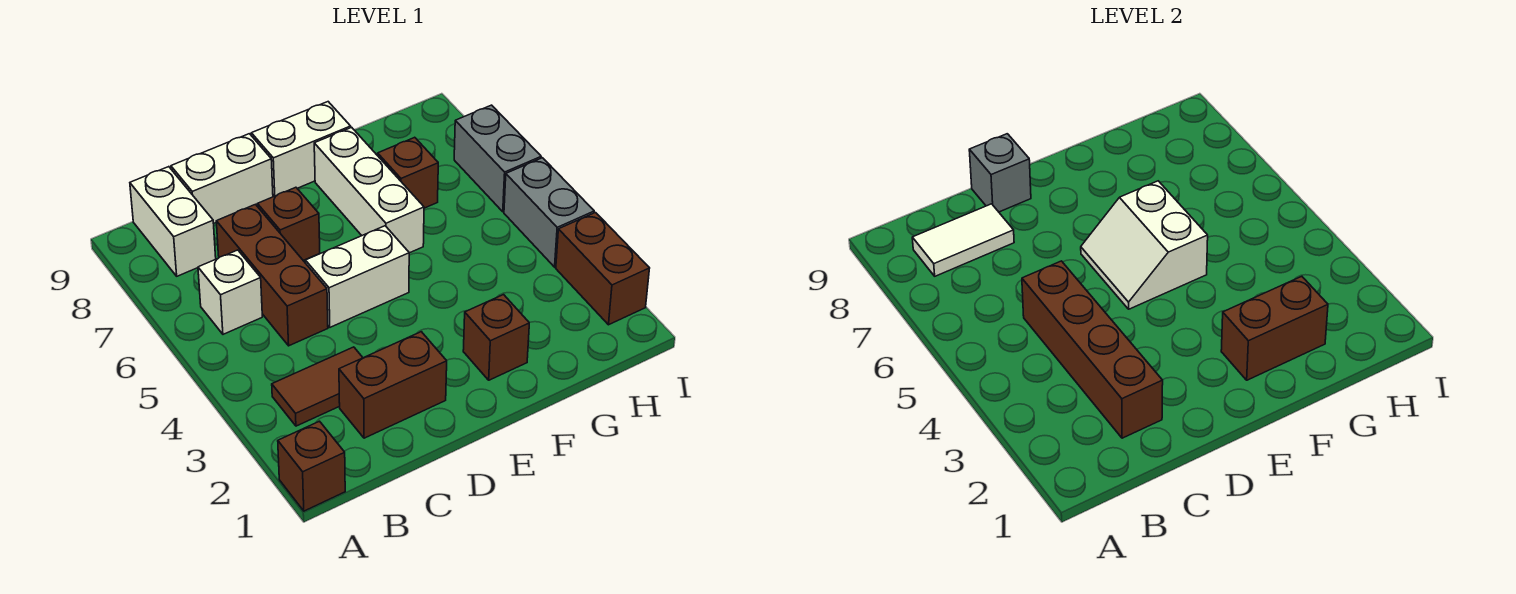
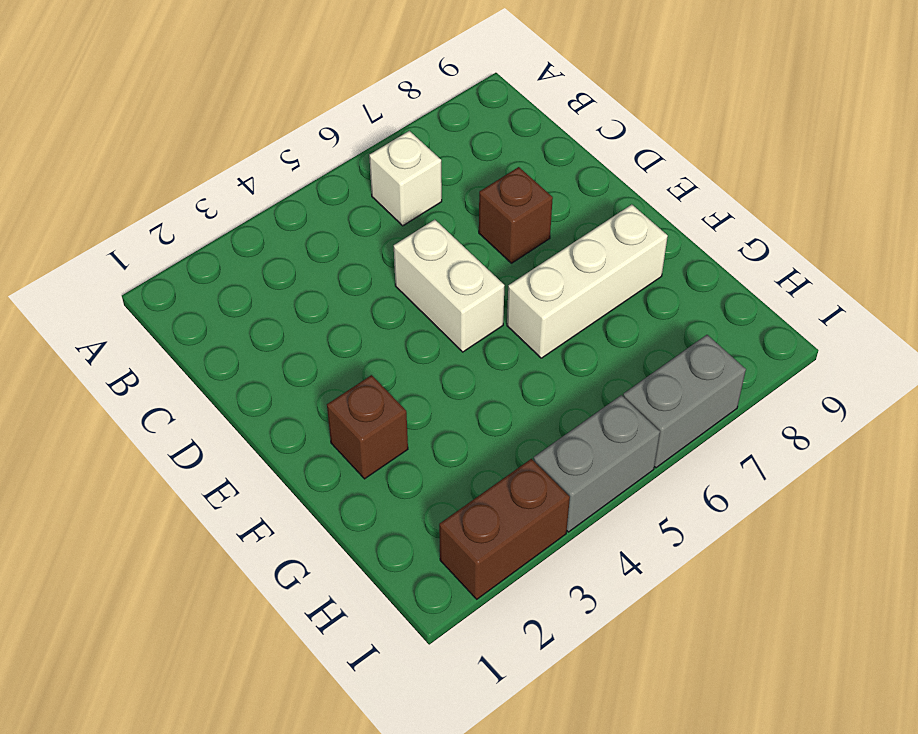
none -> brown 1x1 brick [278,421,345,511]
none -> brown 1x2 tile [272,347,363,426]
none -> white 1x2 brick [130,167,216,276]

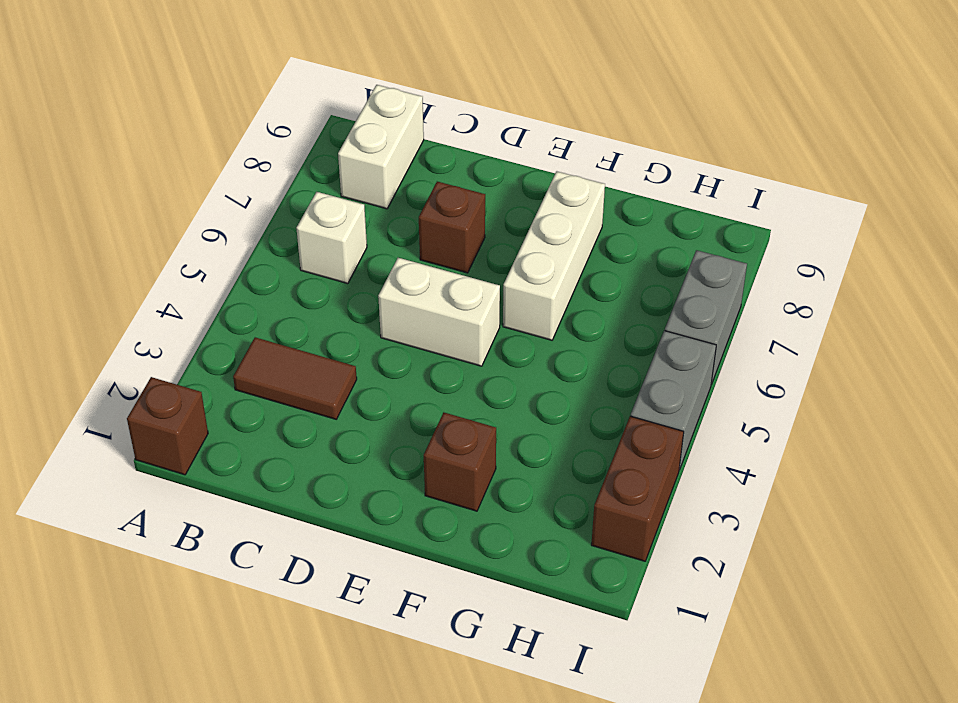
none -> brown 1x2 brick [339,332,447,438]
none -> brown 1x3 brick [216,204,328,346]
none -> white 1x2 brick [171,134,273,224]

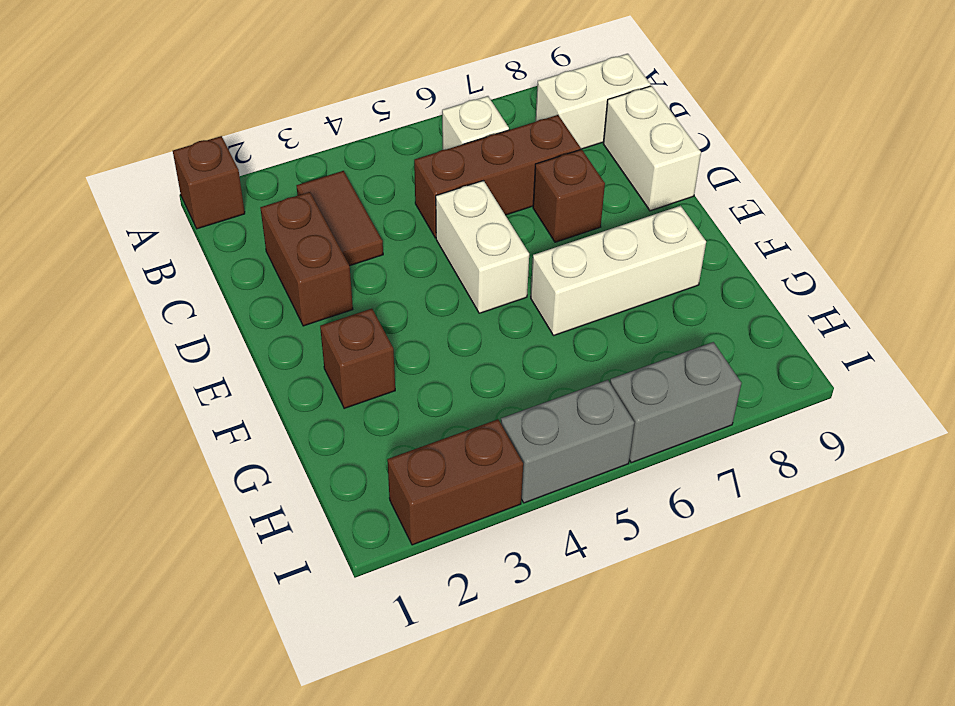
none -> white 1x2 brick [251,102,351,196]
none -> brown 1x1 brick [378,137,438,208]
none -> white 1x2 tile [912,204,1014,276]

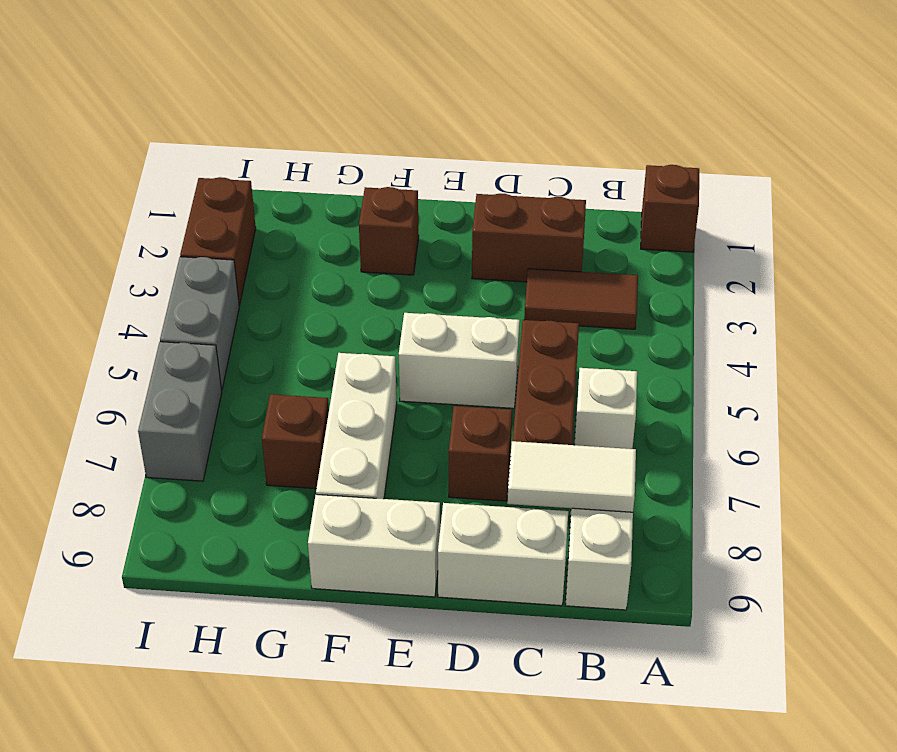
none -> brown 1x4 brick [1022,261,1163,438]
none -> grey 1x1 brick [969,134,1031,212]
none -> white 2x2 slope [1081,181,1208,309]

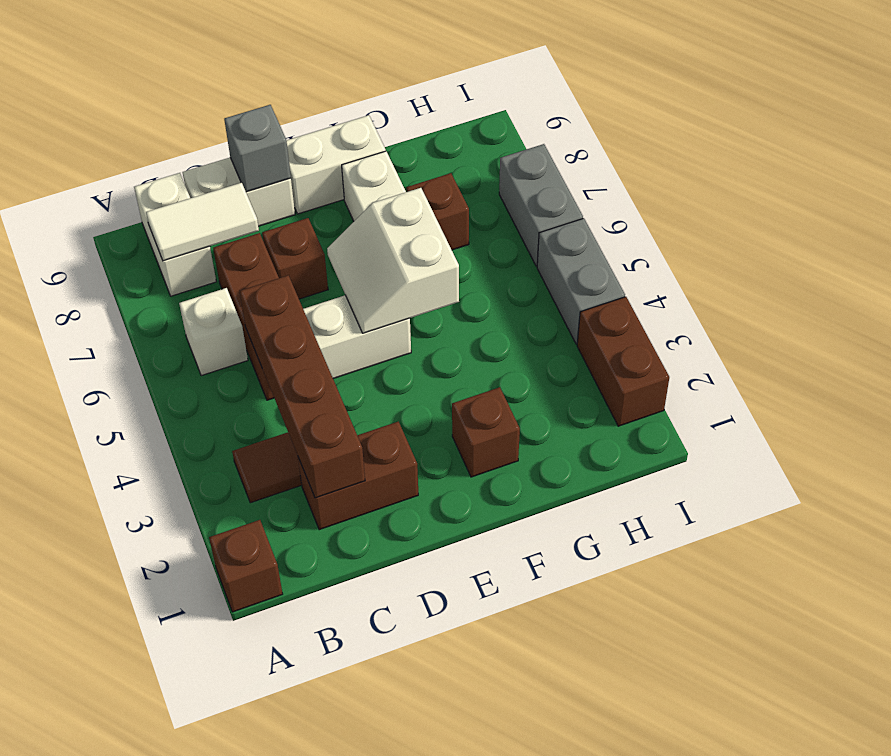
none -> brown 1x2 brick [1221,276,1328,380]

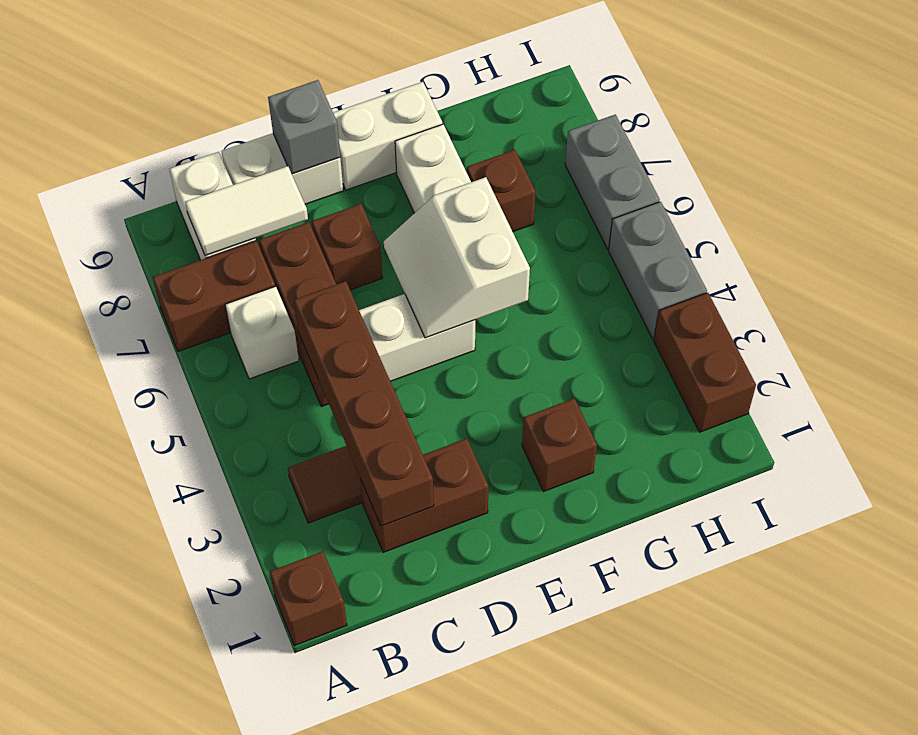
brown 1x2 brick [153,241,275,351] -> brown 1x2 brick moved to [1221,276,1328,380]

